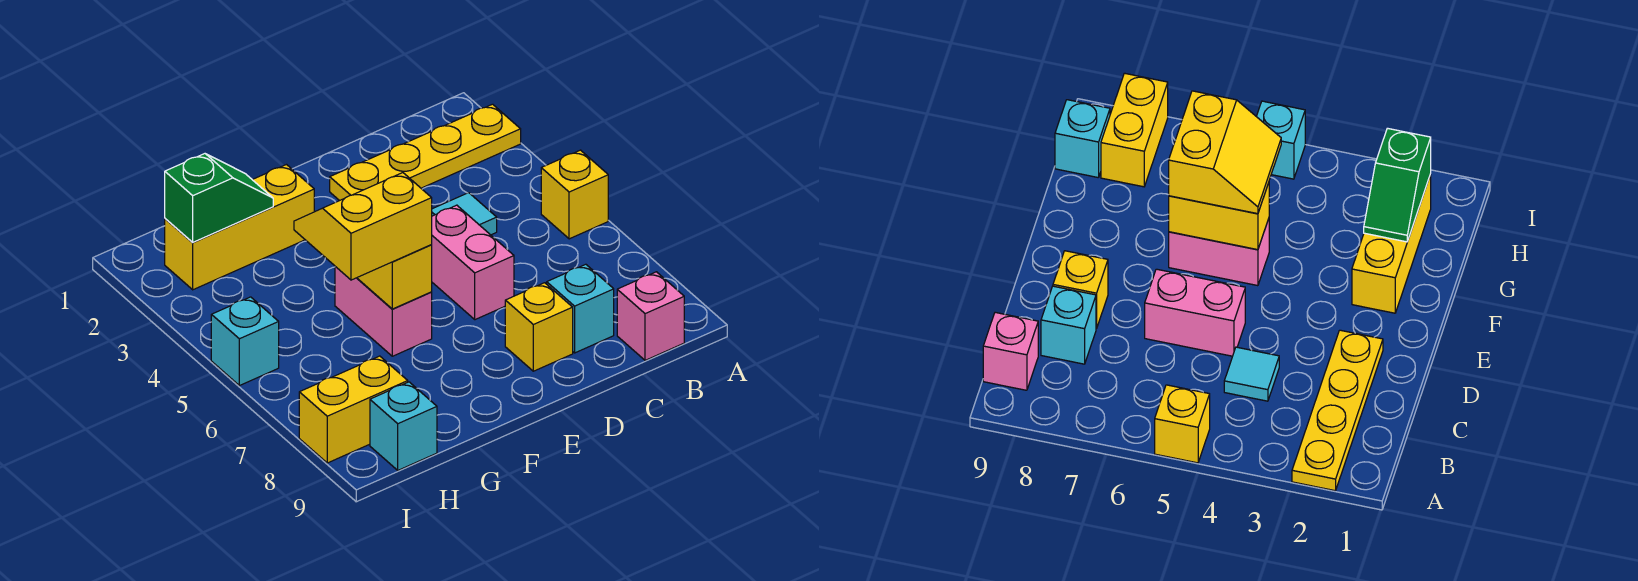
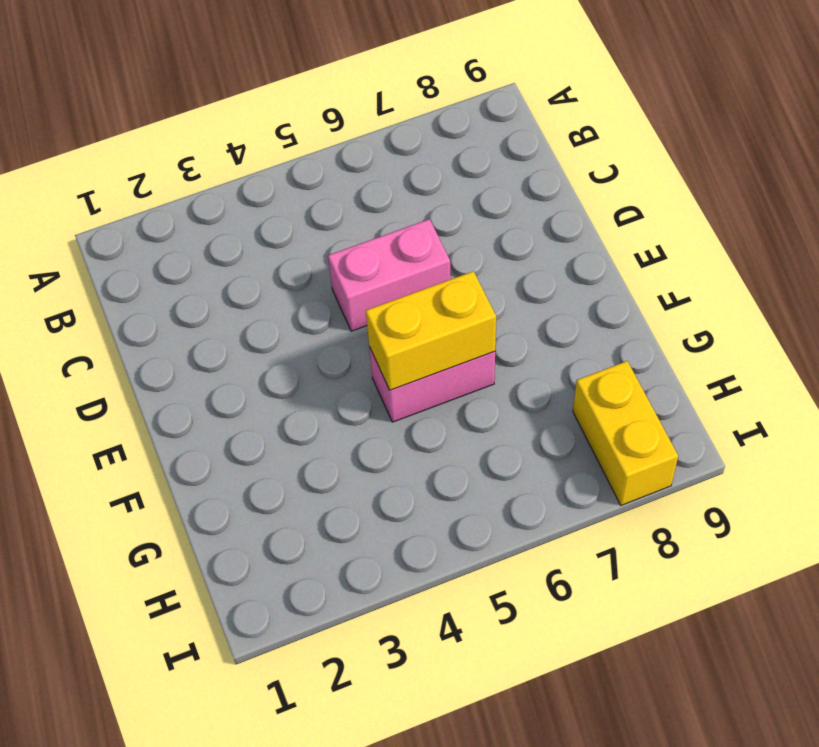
none -> yellow 1x4 plate [330,104,521,201]
none -> yellow 1x1 brick [541,150,608,239]
none -> pink 1x1 brick [617,272,684,360]

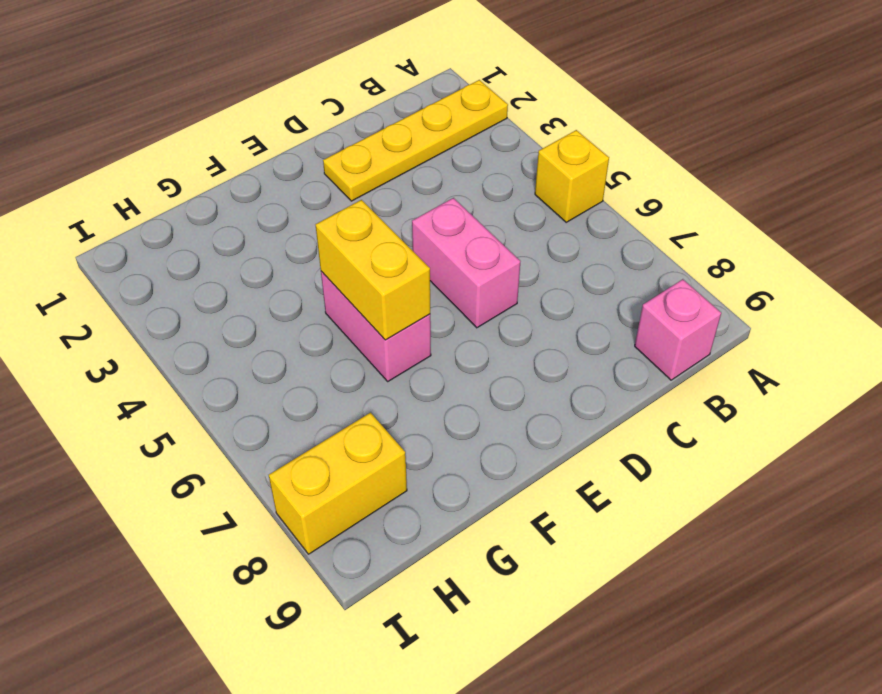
none -> cyan 1x1 tile [432,193,497,235]
none -> cyan 1x1 brick [547,264,614,353]
none -> yellow 1x1 brick [505,283,573,371]

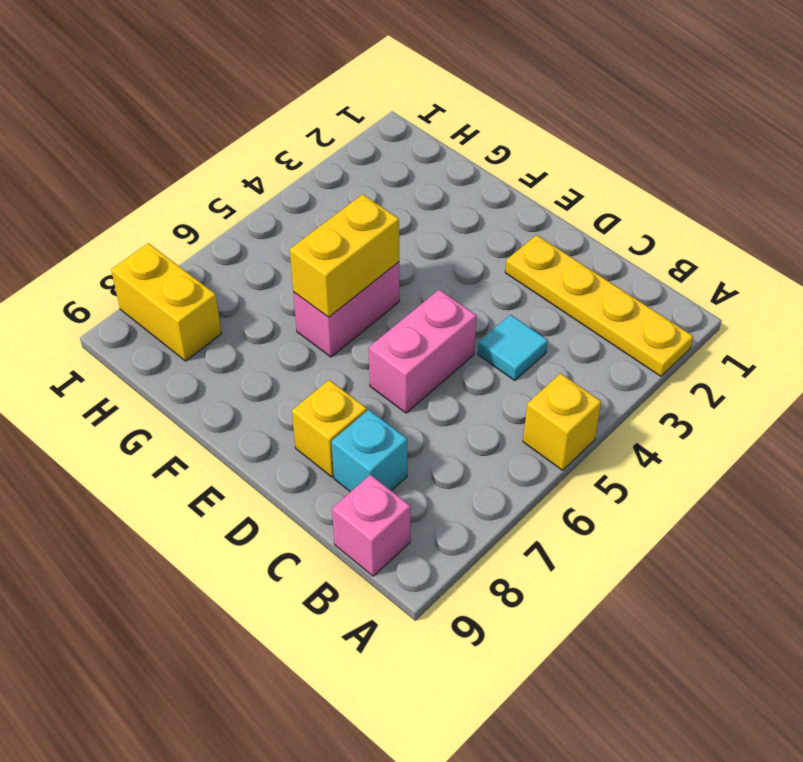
none -> yellow 1x3 brick [165,165,314,290]
none -> cyan 1x1 brick [370,382,437,470]
none -> cyan 1x1 brick [211,297,279,386]

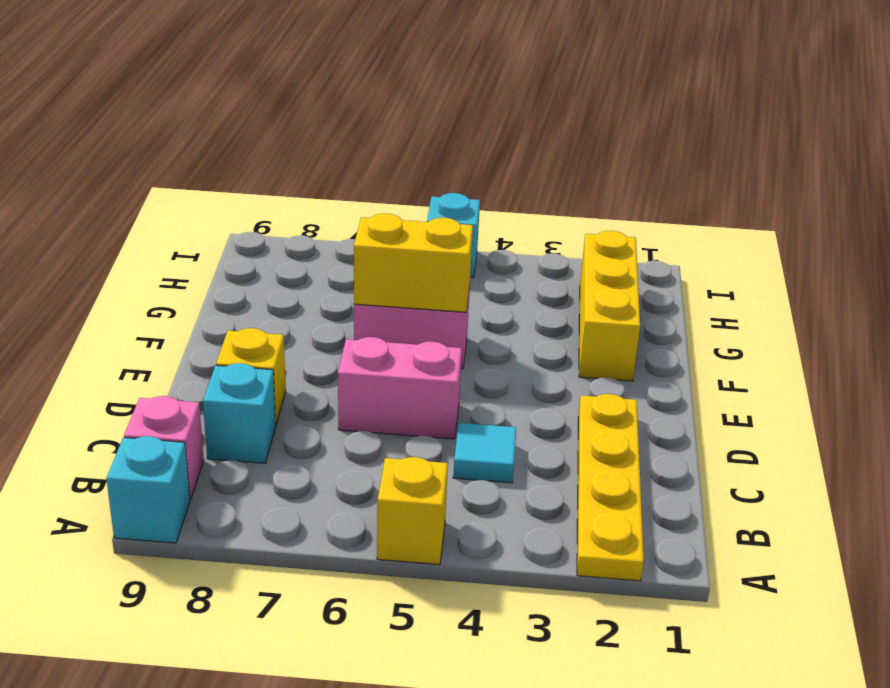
cyan 1x1 brick [106,436,190,543] -> cyan 1x1 brick moved to [370,382,437,470]
none -> yellow 1x2 brick [299,356,408,463]
none -> green 1x2 slope [165,154,273,242]
none -> yellow 2x2 slope [294,173,432,280]

